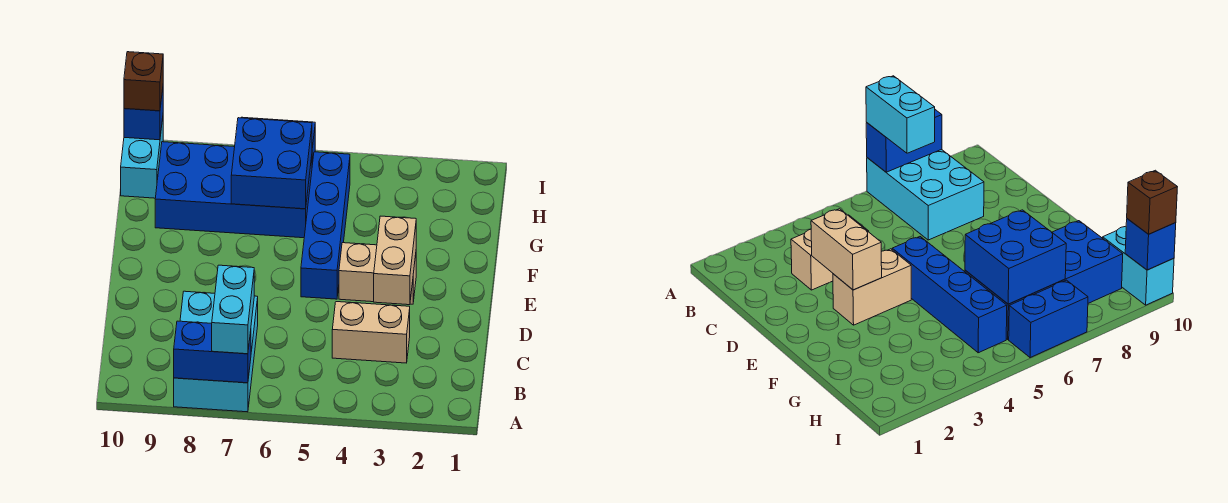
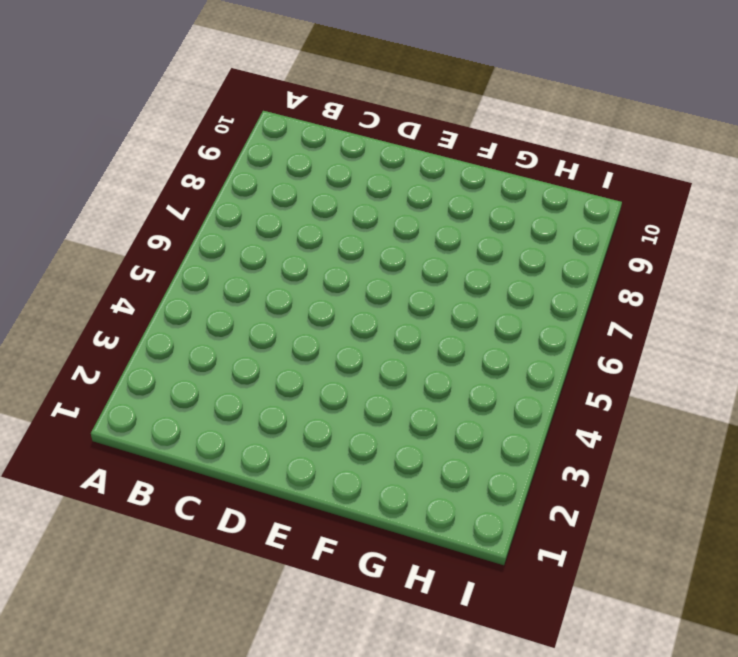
none -> cyan 2x3 brick [174,291,258,412]
none -> tan 1x2 brick [332,302,410,363]
none -> tan 1x2 brick [339,243,416,304]

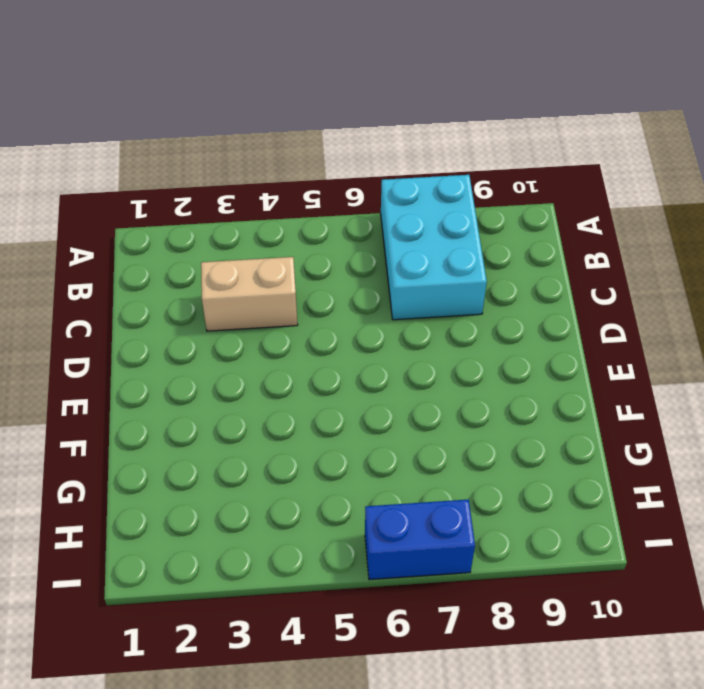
none -> tan 1x2 brick [339,243,416,304]
none -> blue 1x4 brick [301,152,350,299]
none -> blue 2x4 brick [155,142,312,238]

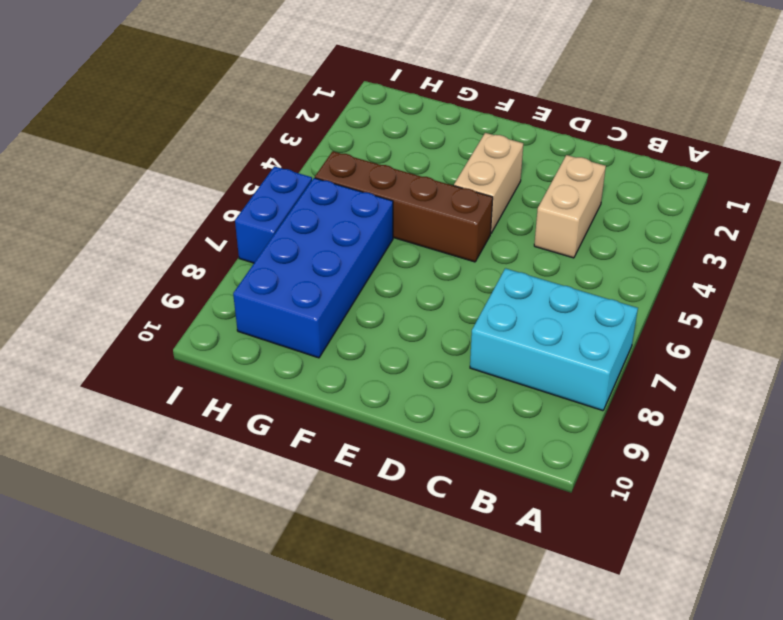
brown 1x4 brick [315,151,493,262] -> blue 1x4 brick [301,152,350,299]
none -> cyan 1x2 brick [121,118,163,198]
none -> blue 1x2 brick [174,321,251,383]
none -> tan 1x2 brick [374,216,416,305]

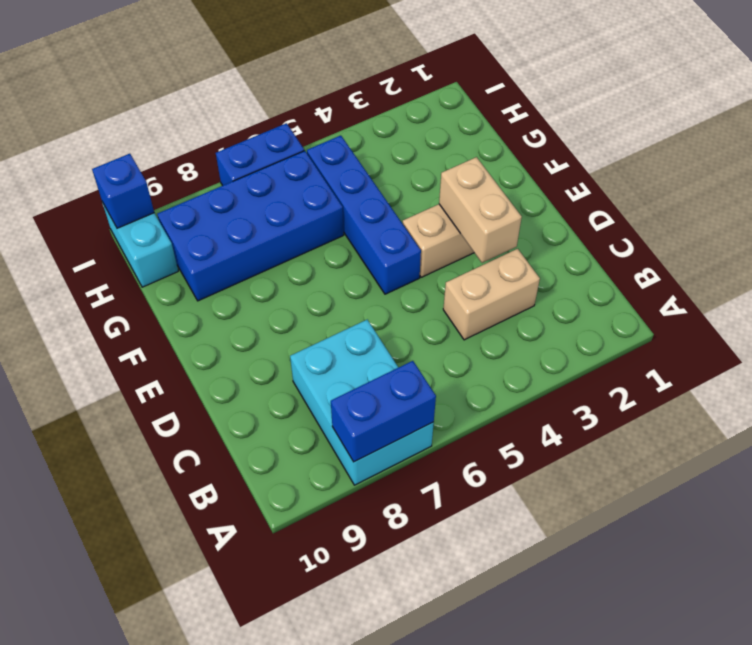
none -> blue 2x2 brick [231,118,312,209]
none -> cyan 1x2 brick [212,265,254,354]
none -> brown 1x1 brick [124,52,163,111]

